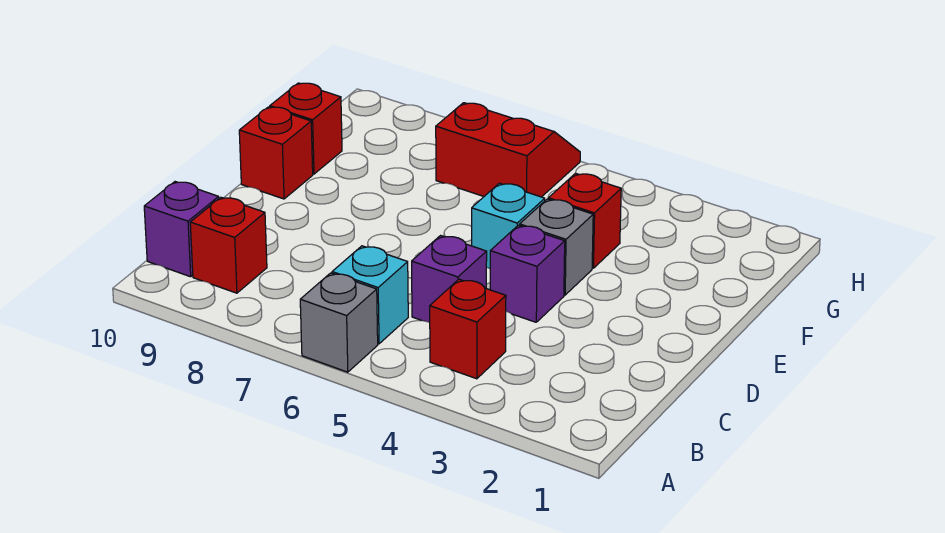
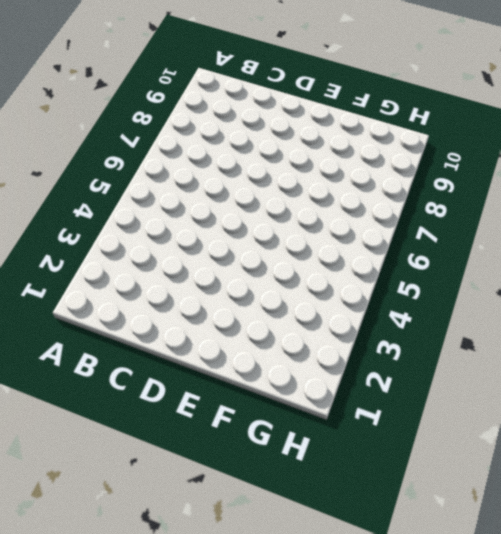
none -> grey 1x1 brick [300,273,378,372]
none -> red 1x1 brick [430,279,506,379]
none -> cyan 1x1 brick [332,246,408,344]

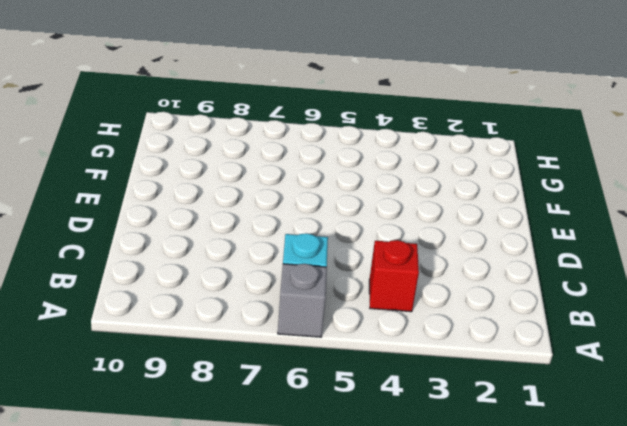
none -> red 1x1 brick [190,197,267,293]
none -> purple 1x1 brick [144,182,219,277]
none -> purple 1x1 brick [412,236,487,323]

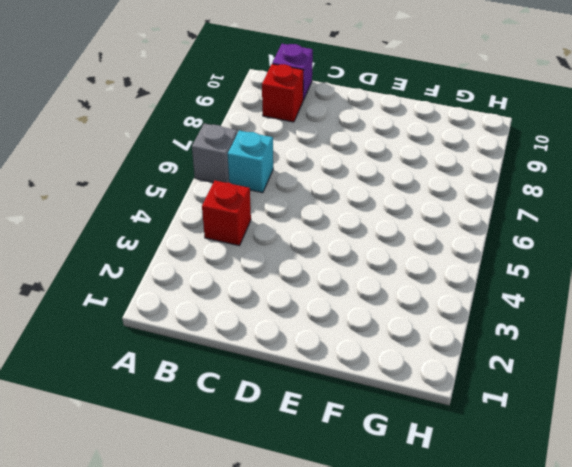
none -> purple 1x1 brick [412,236,487,323]
none -> purple 1x1 brick [490,225,565,322]
none -> grey 1x1 brick [520,199,593,295]

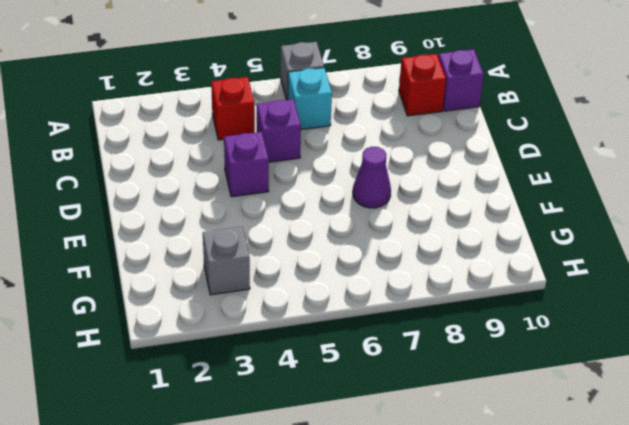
purple 1x1 cone [353,147,391,208] -> none
grey 1x1 brick [203,227,250,295] -> grey 1x1 brick moved to [520,199,593,295]
none -> cyan 1x1 brick [472,183,545,269]
none -> red 1x1 brick [239,107,313,199]
none -> red 1x1 brick [548,173,621,268]

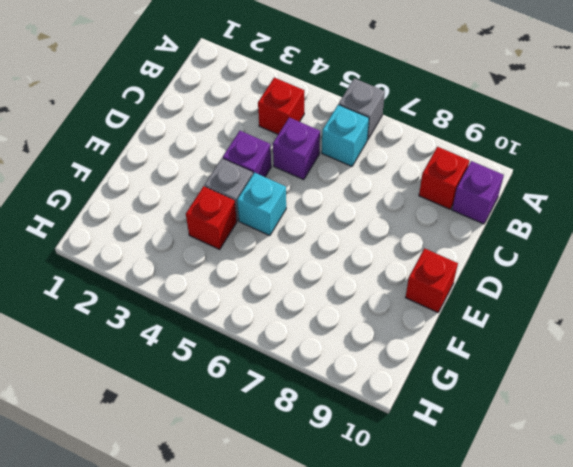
none -> red 1x1 brick [270,83,342,174]
none -> red 2x2 slope [436,103,580,197]

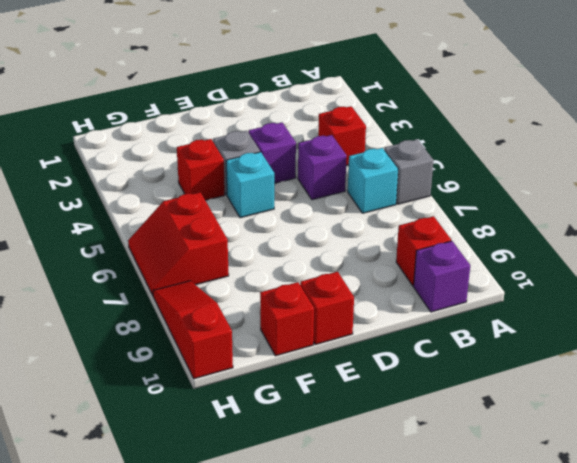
red 1x3 slope [153,281,233,379] -> none

